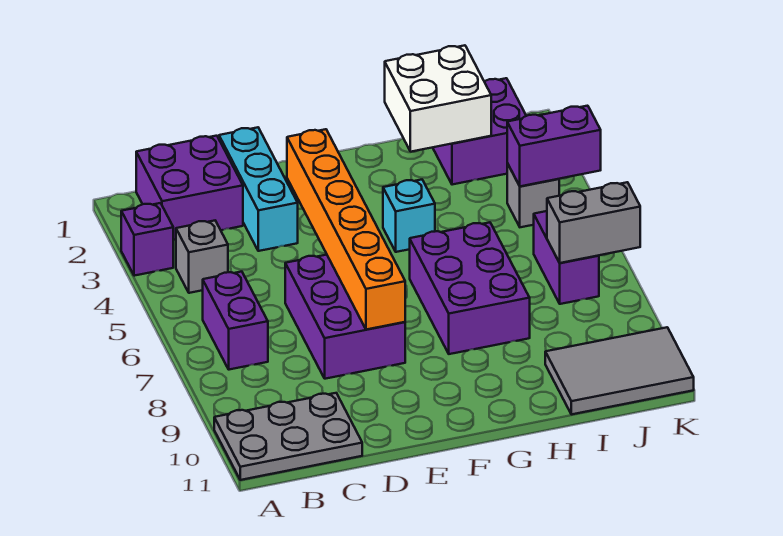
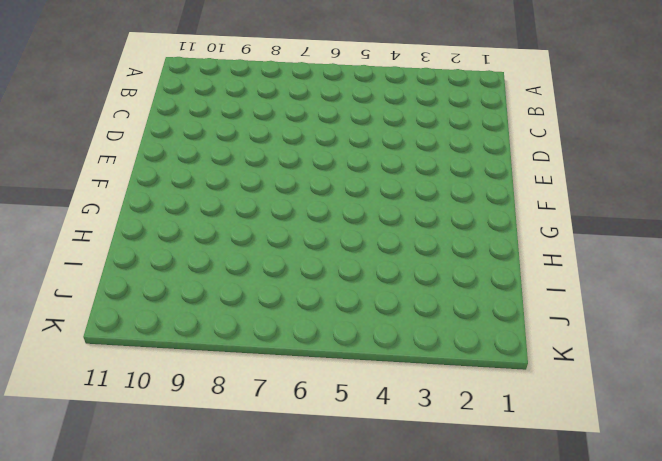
none -> purple 1x1 brick [121,203,173,276]
none -> grey 2x3 plate [214,393,362,480]
none -> purple 2x2 brick [136,136,243,240]

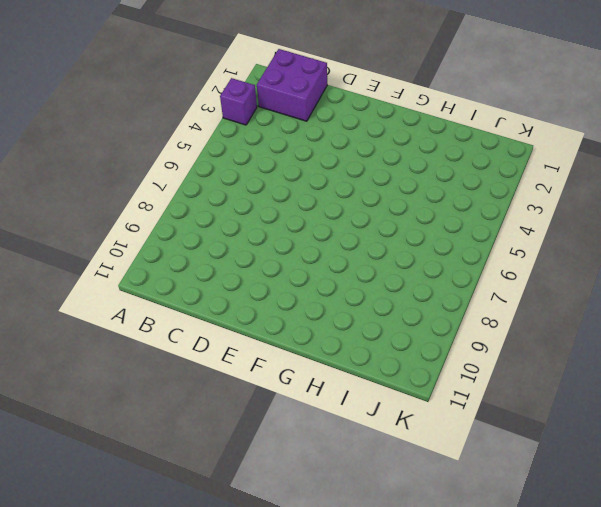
none -> grey 2x3 plate [214,393,362,480]
none -> grey 1x1 brick [176,221,228,293]
none -> purple 1x2 brick [203,272,268,370]

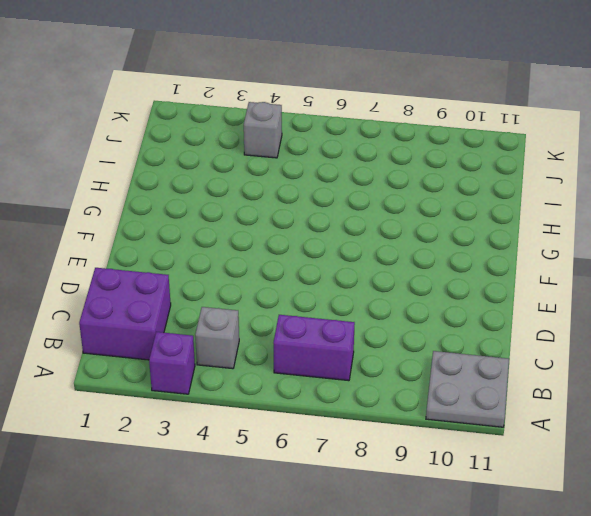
grey 2x2 plate [426,351,509,427] -> grey 2x3 plate [214,393,362,480]
none -> cyan 1x3 brick [219,127,298,251]
none -> purple 2x3 brick [285,255,405,379]
none -> cyan 1x1 brick [383,180,435,252]

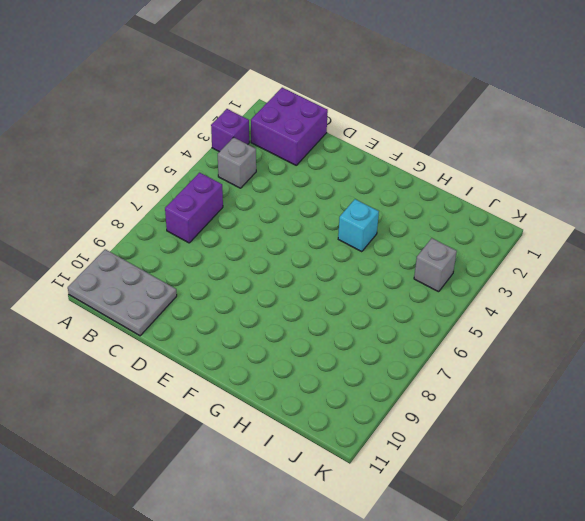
none -> cyan 1x3 brick [219,127,298,251]
none -> purple 2x3 brick [285,255,405,379]
none -> purple 2x3 brick [410,222,530,354]

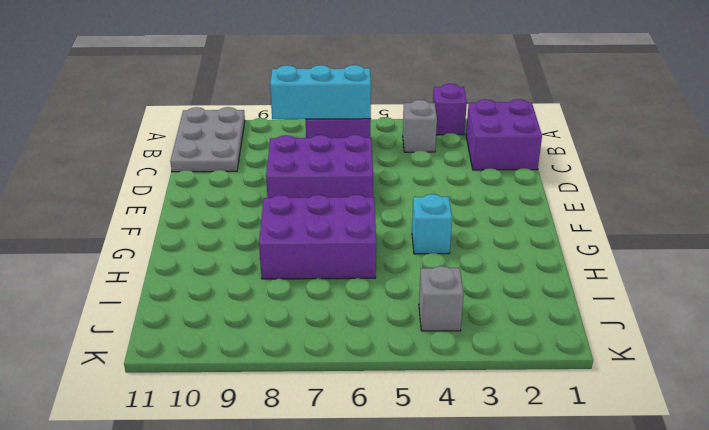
cyan 1x3 brick [270,65,371,119] -> cyan 1x3 brick moved to [219,127,298,251]
none -> purple 2x2 brick [433,78,526,185]
none -> grey 2x3 tile [545,327,694,414]
none -> purple 1x2 brick [534,211,599,304]

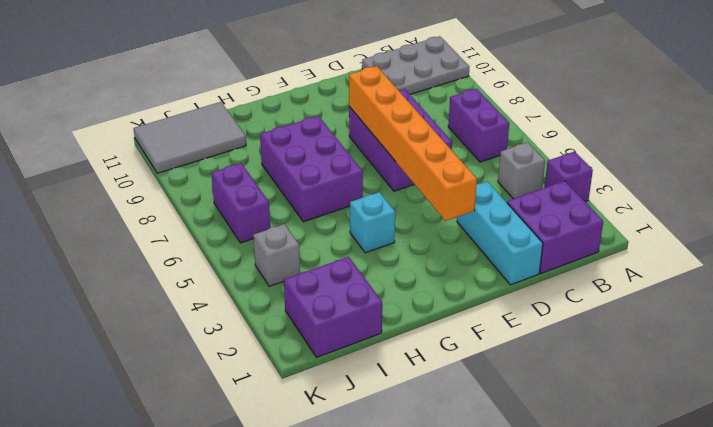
none -> white 2x2 brick [385,45,491,152]
none -> purple 1x2 brick [507,106,601,186]
none -> grey 1x2 brick [547,182,640,263]

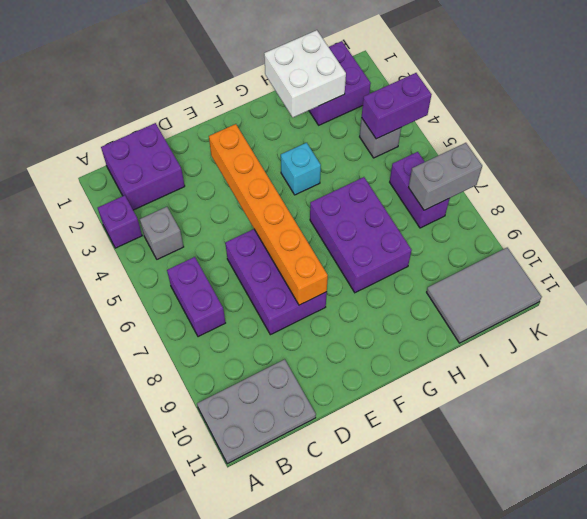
none -> cyan 1x3 brick [219,127,298,251]

